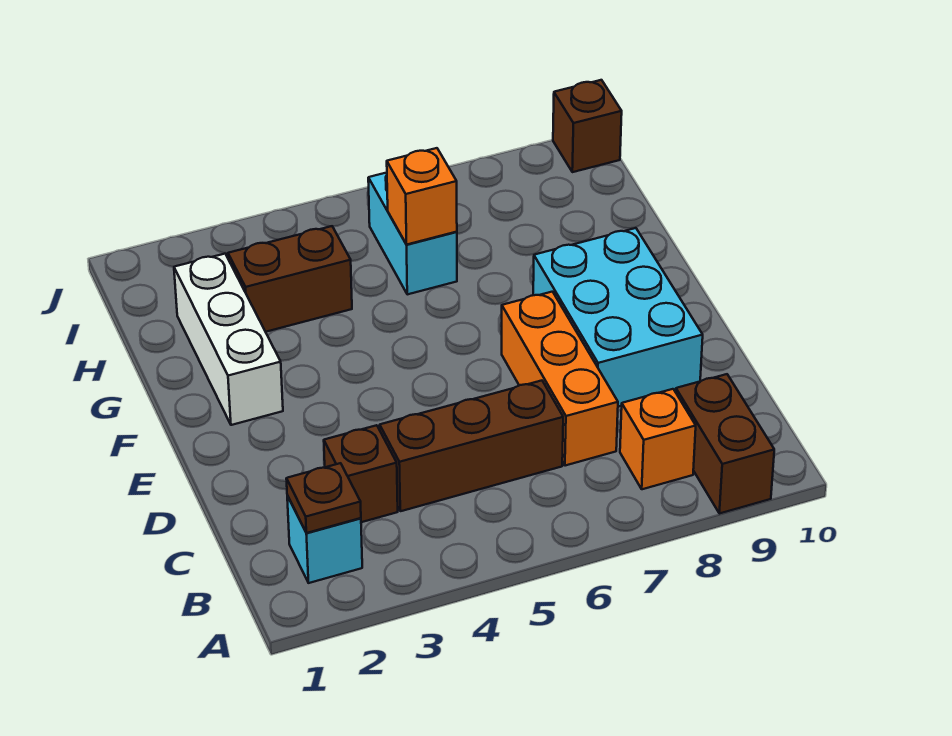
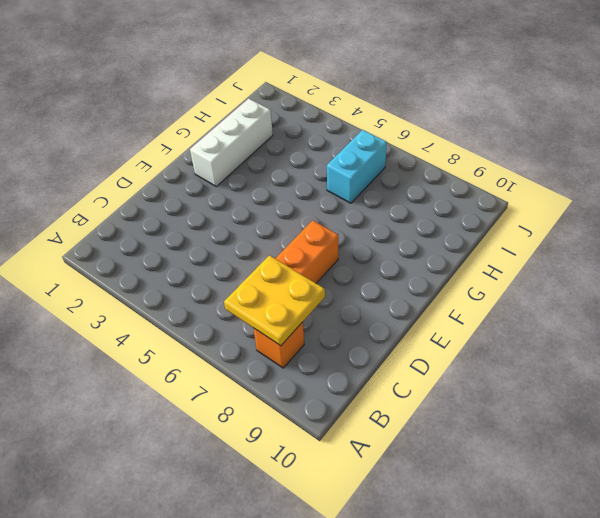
yellow 2x2 plate [224,255,325,346] -> none
none -> brown 1x2 brick [676,374,774,514]
none -> cyan 1x1 brick [287,495,362,583]
none -> brown 1x1 brick [324,425,398,522]

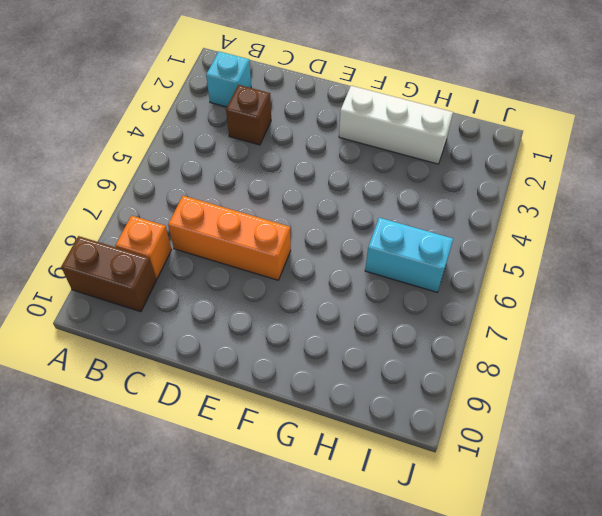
none -> brown 1x3 brick [380,381,563,511]
none -> cyan 2x3 brick [533,228,703,407]
none -> brown 1x2 brick [228,226,352,332]

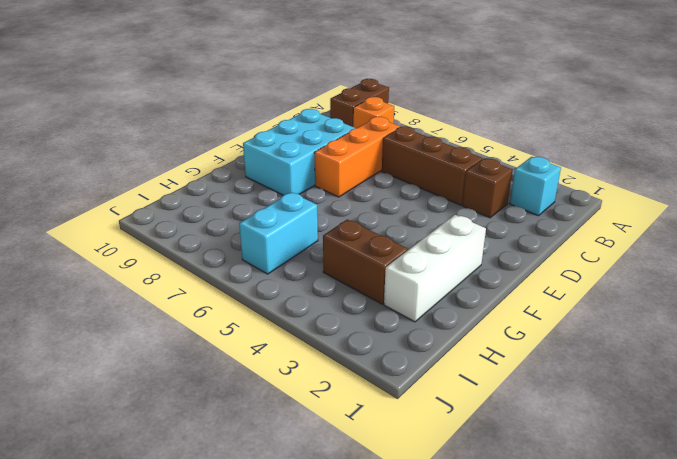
none -> brown 1x1 brick [553,80,622,172]
none -> brown 1x1 plate [286,463,361,533]
none -> orange 1x1 brick [387,148,457,244]

